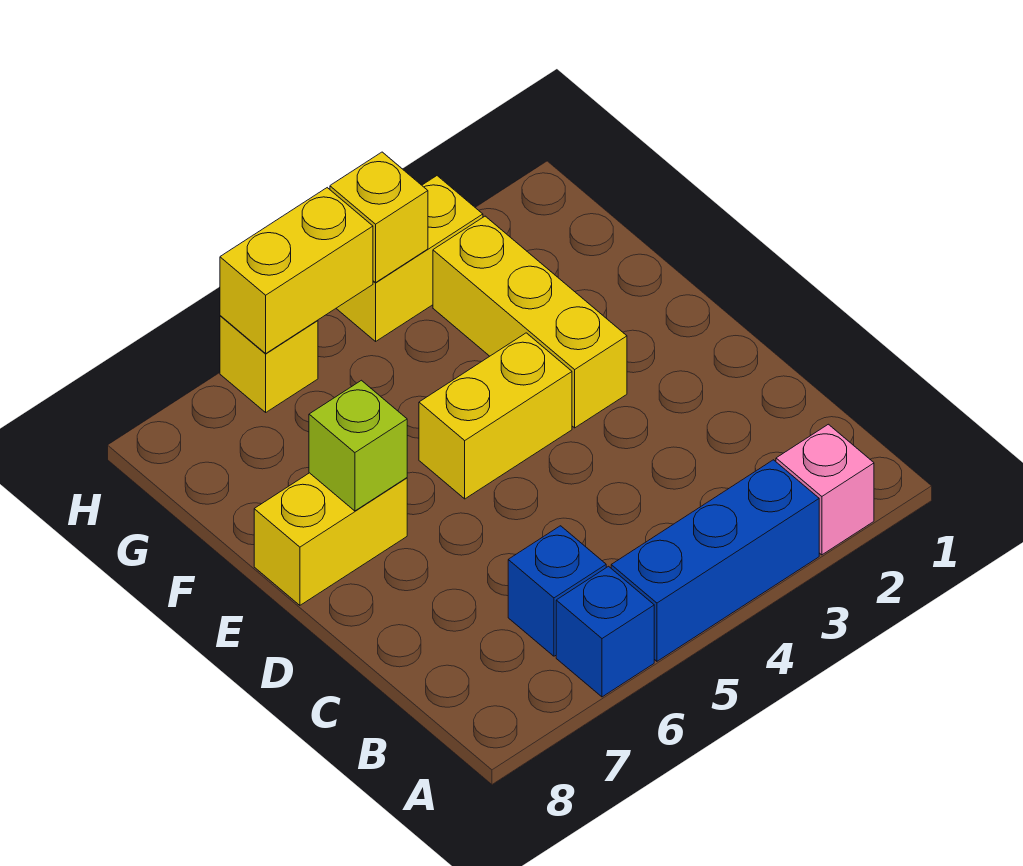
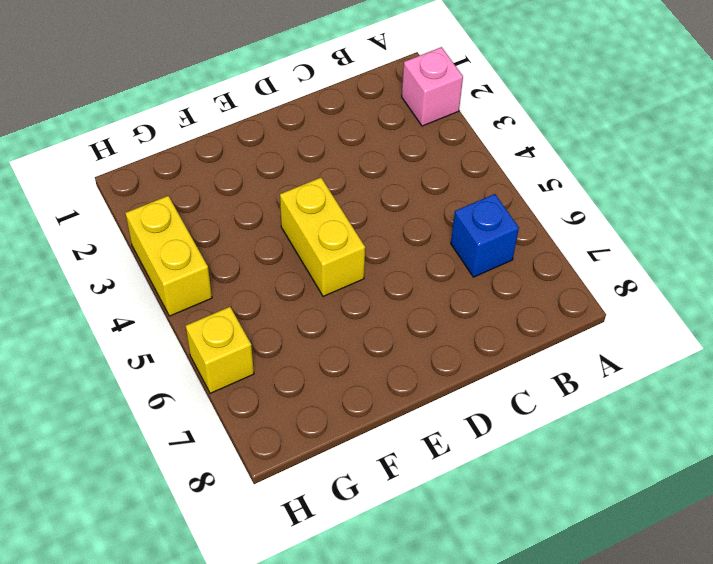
none -> blue 1x3 brick [611,460,819,661]
none -> blue 1x1 brick [556,566,654,697]
none -> yellow 1x3 brick [433,216,627,428]

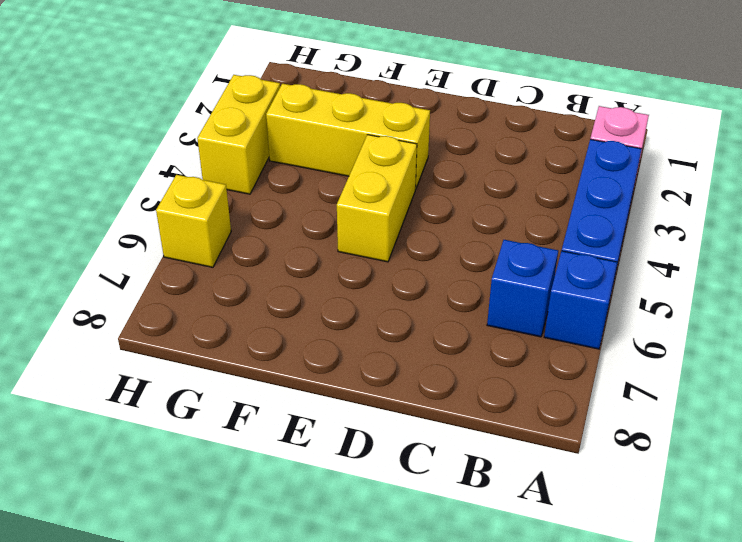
none -> yellow 1x2 brick [254,473,407,605]
none -> lime 1x1 brick [309,380,407,511]
none -> yellow 1x1 brick [330,152,428,282]

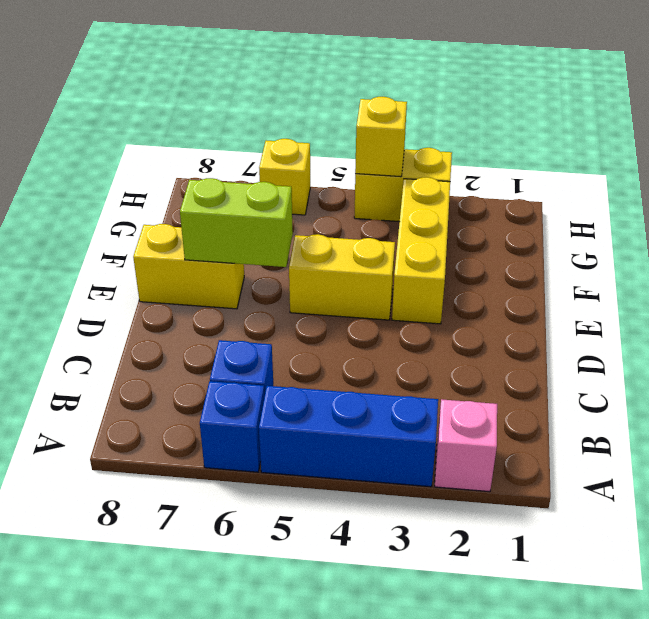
lime 1x2 brick [180,178,293,267] -> lime 1x1 brick [309,380,407,511]
none -> yellow 1x2 brick [220,188,373,353]

